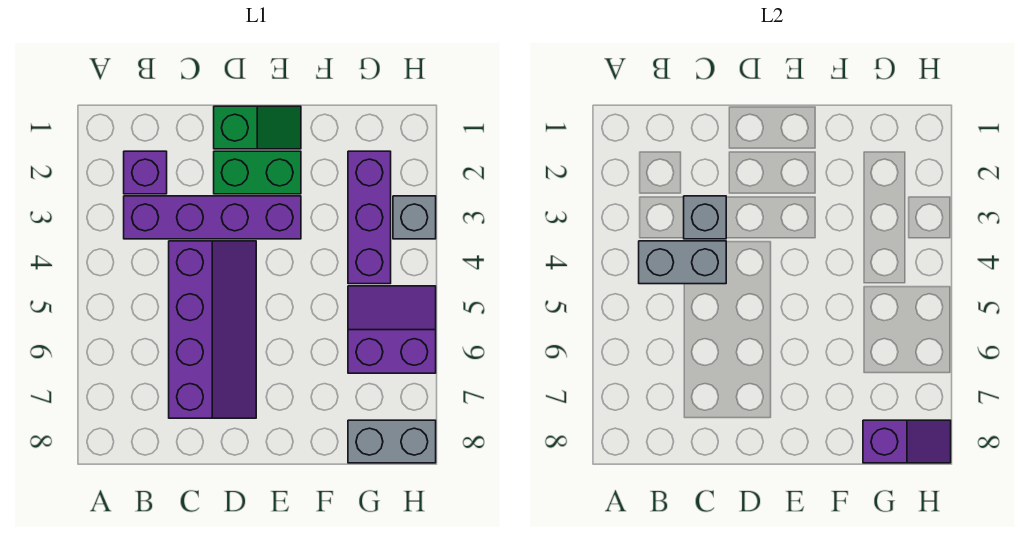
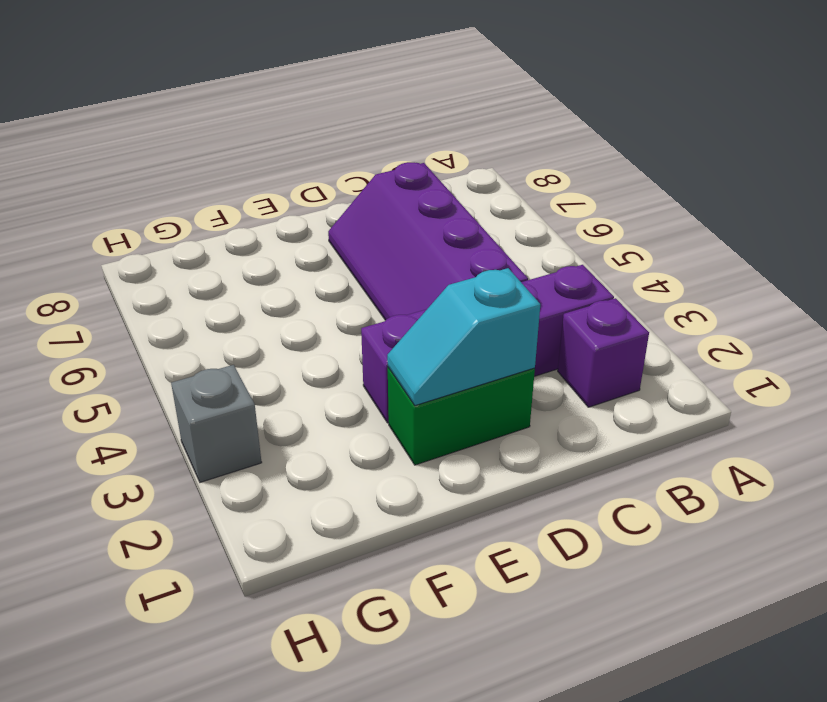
cyan 1x2 slope [387,268,540,406] -> none
none -> green 1x2 slope [214,106,301,149]
none -> purple 1x3 brick [348,151,391,284]
none -> purple 2x2 slope [348,286,436,373]

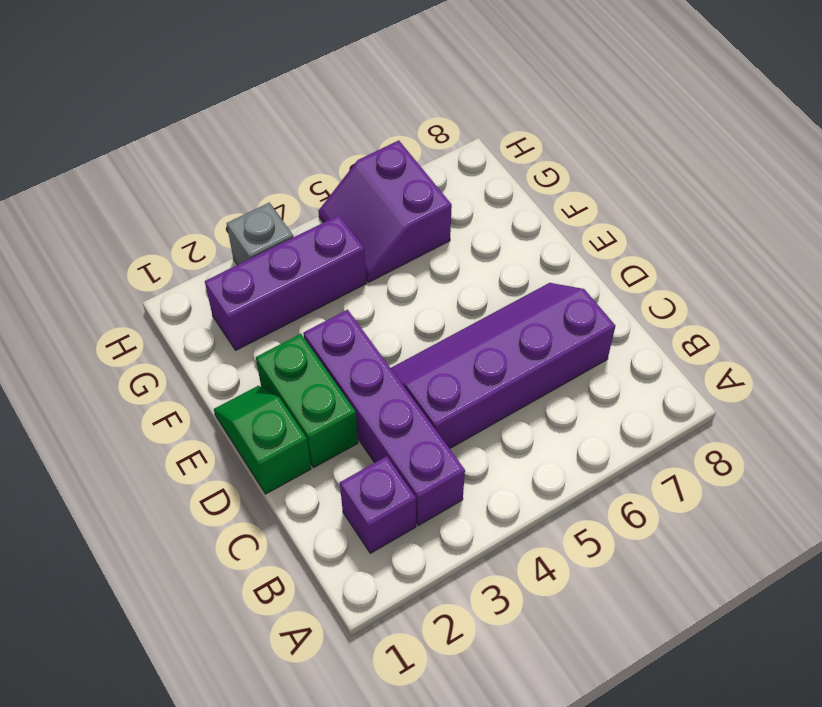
none -> grey 1x2 brick [348,420,436,463]
none -> grey 1x2 brick [639,241,726,284]
none -> grey 1x1 brick [684,196,726,239]

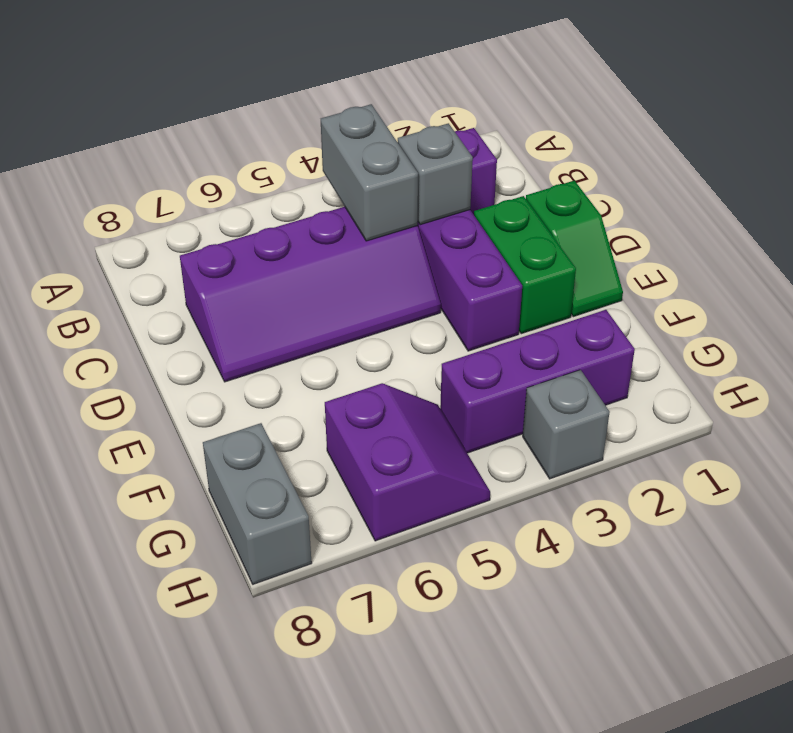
none -> purple 1x2 slope [863,420,951,463]

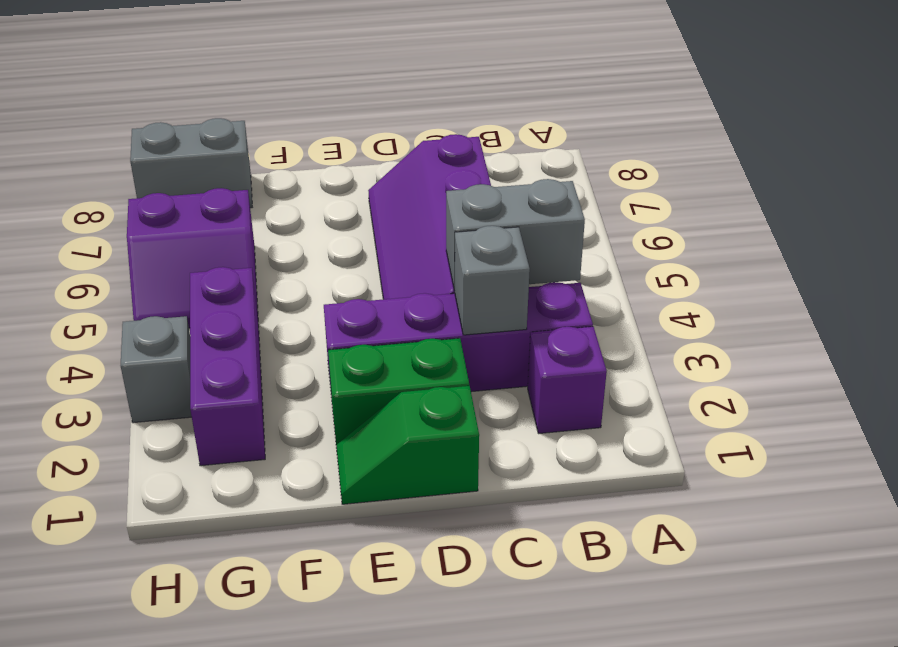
none -> purple 1x2 slope [863,420,951,463]

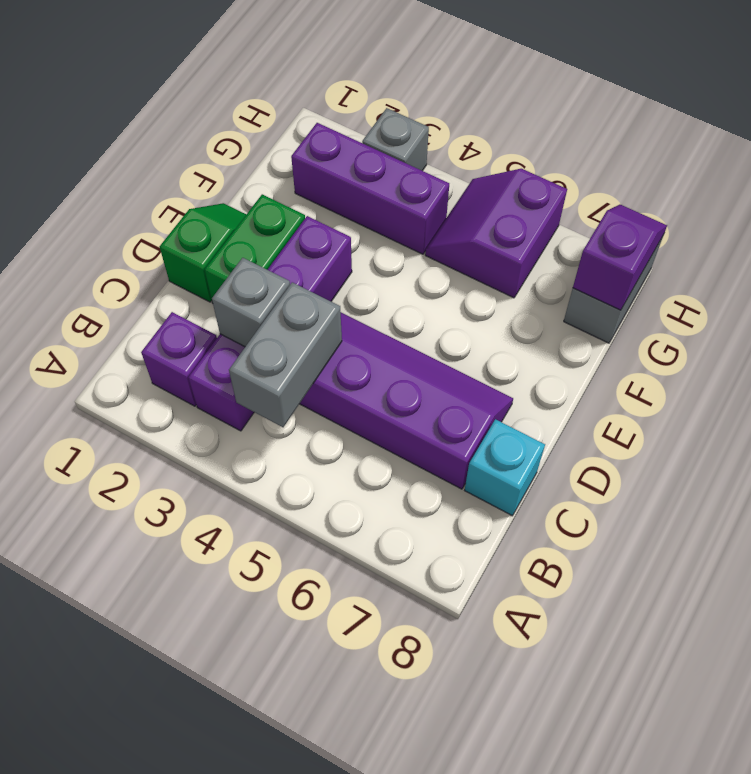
cyan 1x1 brick [465,419,545,516] -> none

